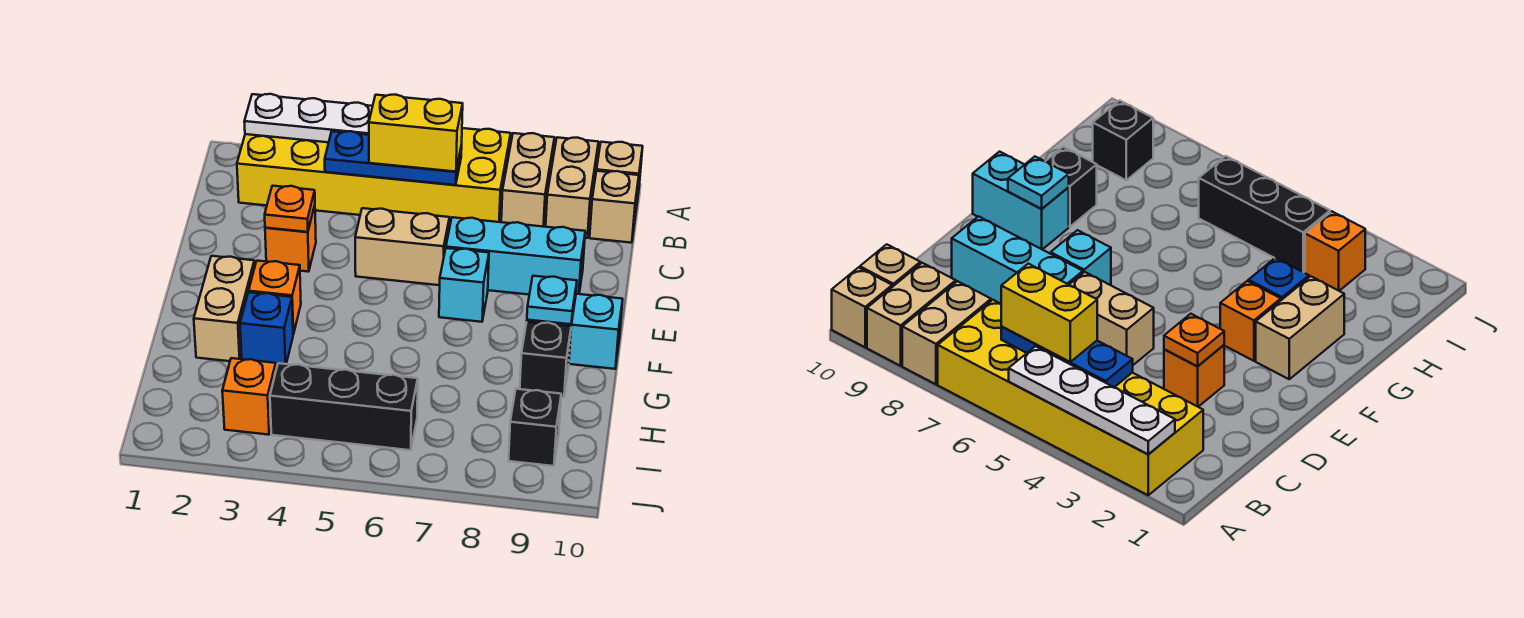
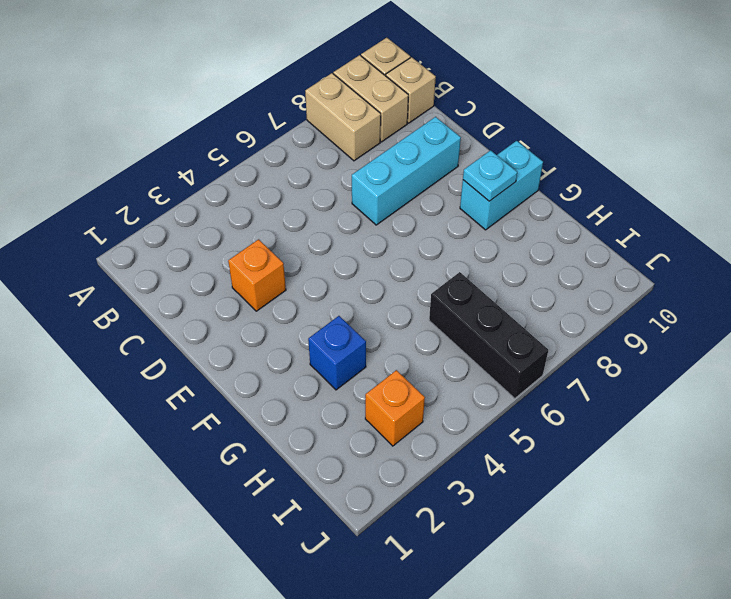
black 1x3 brick [429,272,548,398] -> black 1x3 brick turned to [270,363,418,450]
none -> yellow 2x6 brick [237,128,511,224]
none -> tan 1x2 brick [355,208,450,285]
none -> cyan 1x1 brick [439,248,489,322]

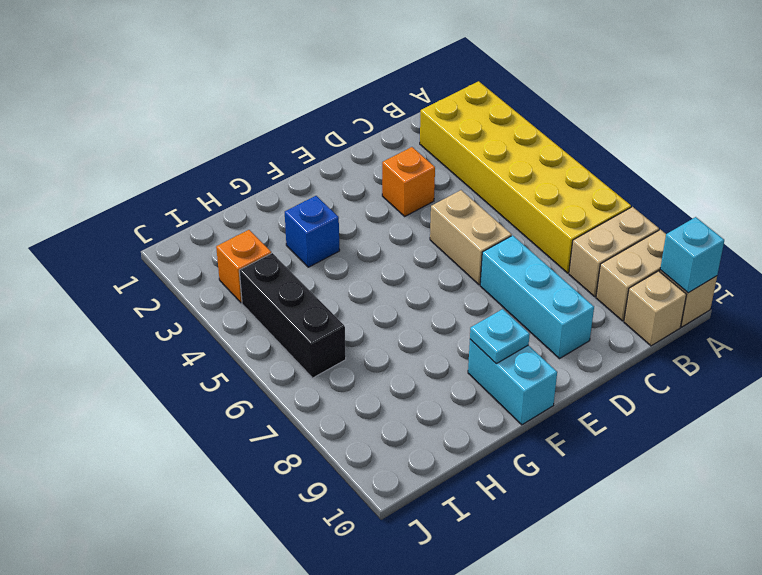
cyan 1x1 brick [660,217,724,293] -> cyan 1x1 brick moved to [439,248,489,322]
none -> tan 1x2 brick [194,256,255,361]
none -> orange 1x1 brick [249,261,301,334]
none -> black 1x1 brick [520,322,571,397]

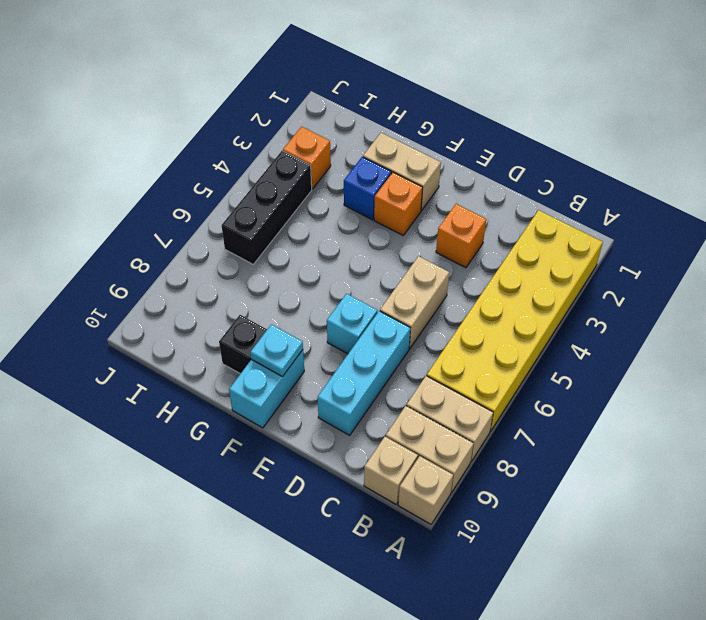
none -> black 1x1 brick [509,389,561,466]
none -> white 1x4 plate [244,94,373,142]
none -> blue 1x3 plate [325,131,462,185]

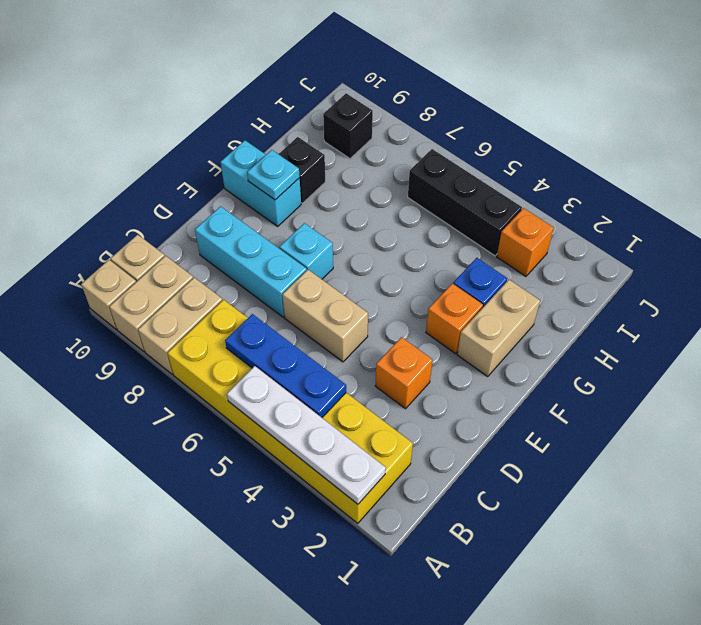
none -> orange 1x1 plate [265,186,315,232]
none -> yellow 1x2 brick [369,95,463,172]

